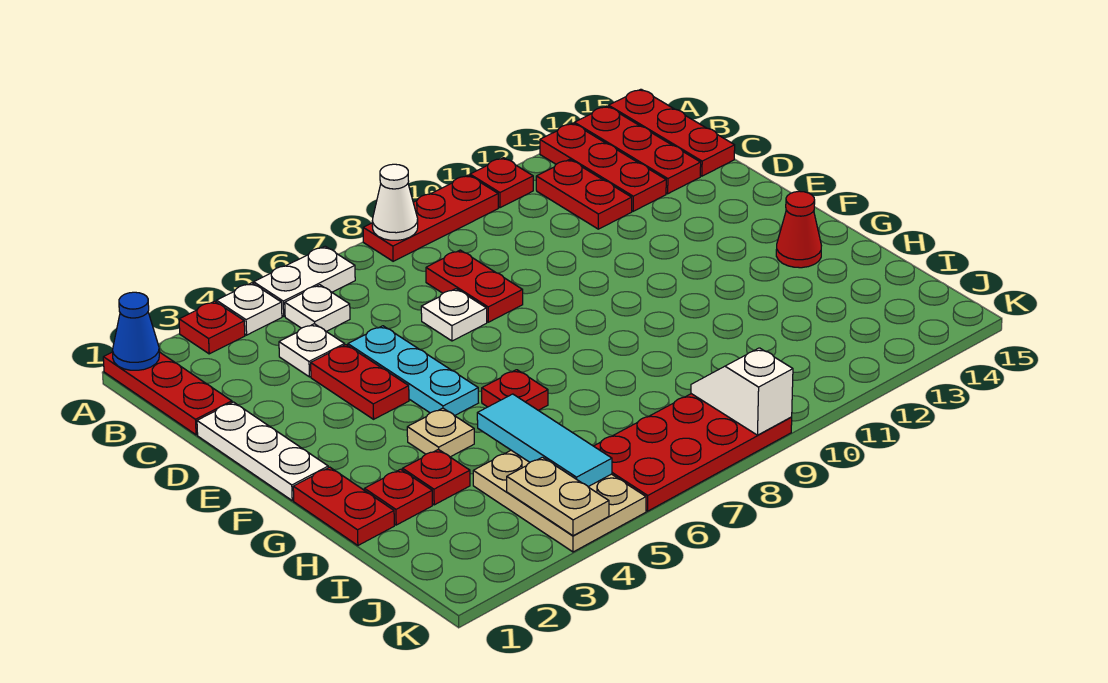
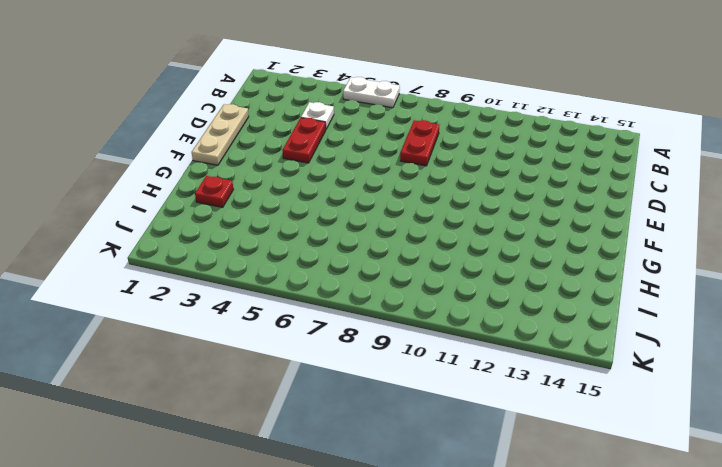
tan 1x3 plate [192,104,249,165] -> white 1x3 plate [197,402,328,501]
none -> red 1x3 plate [103,352,232,435]
none -> red 1x1 plate [179,301,245,354]
none -> white 1x1 plate [217,283,282,335]
none -> red 1x3 plate [363,175,498,261]

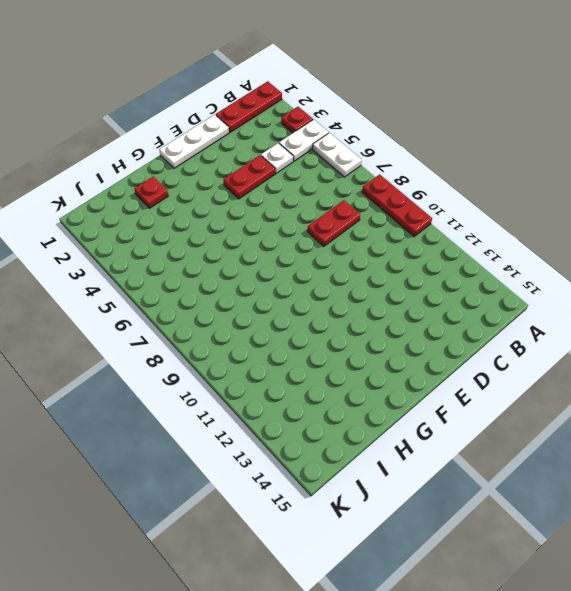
white 1x2 plate [279,119,329,161] -> white 1x1 plate [217,283,282,335]
none -> red 1x1 plate [470,158,533,208]
none -> red 1x3 plate [540,123,666,211]
none -> red 1x3 plate [574,106,701,194]
none -> red 1x3 plate [609,89,735,176]

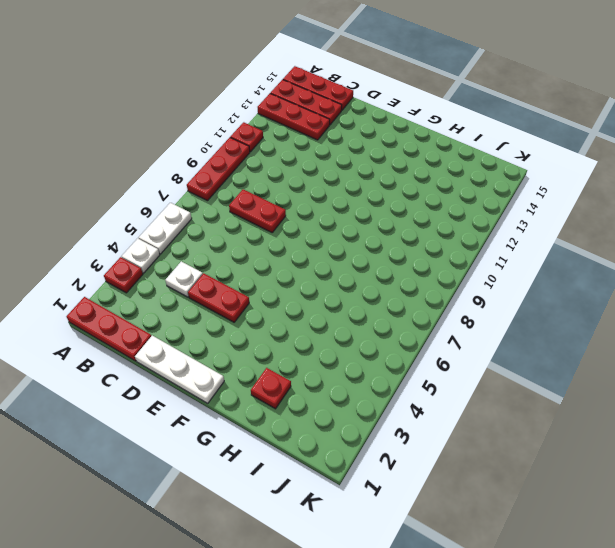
none -> white 1x1 plate [285,285,350,331]
none -> red 1x2 plate [536,160,632,229]
none -> cyan 1x3 plate [348,326,478,416]
none -> white 1x1 plate [421,289,487,341]

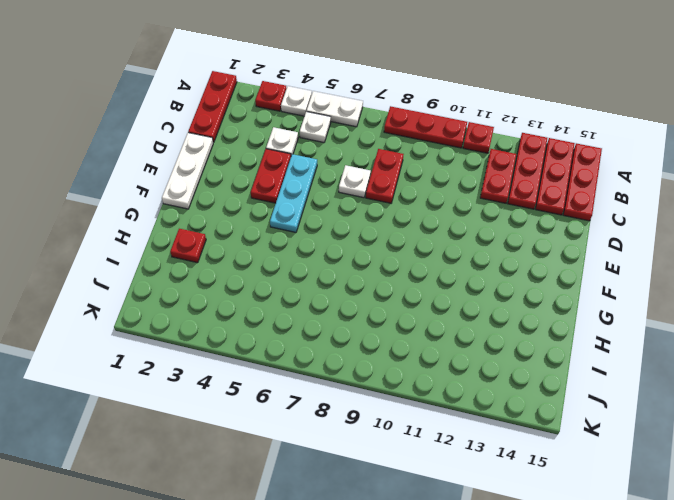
none -> red 1x2 plate [293,467,394,545]
none -> tan 1x1 plate [407,408,474,457]
none -> red 1x1 plate [482,370,548,410]
none -> red 1x1 cone [776,191,821,268]

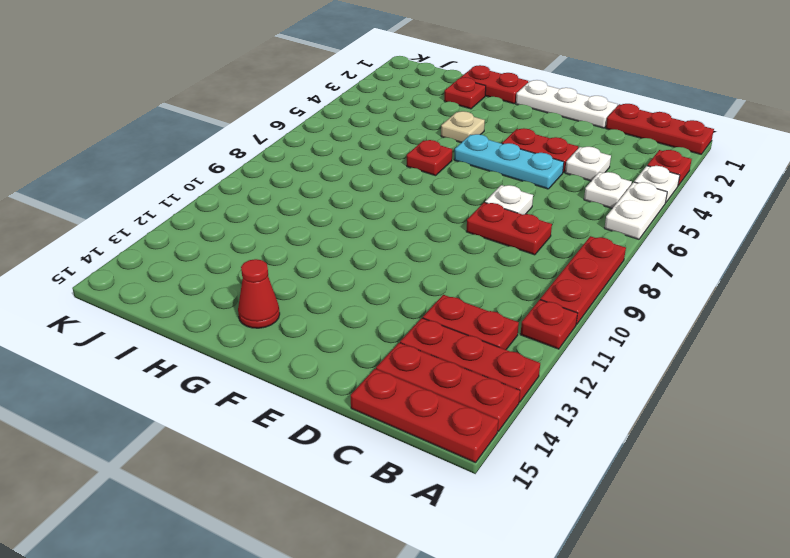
none -> red 1x1 plate [402,449,470,505]
none -> tan 2x3 plate [473,450,646,552]
none -> red 2x4 plate [594,394,792,511]
none -> blue 1x1 cone [112,292,159,370]

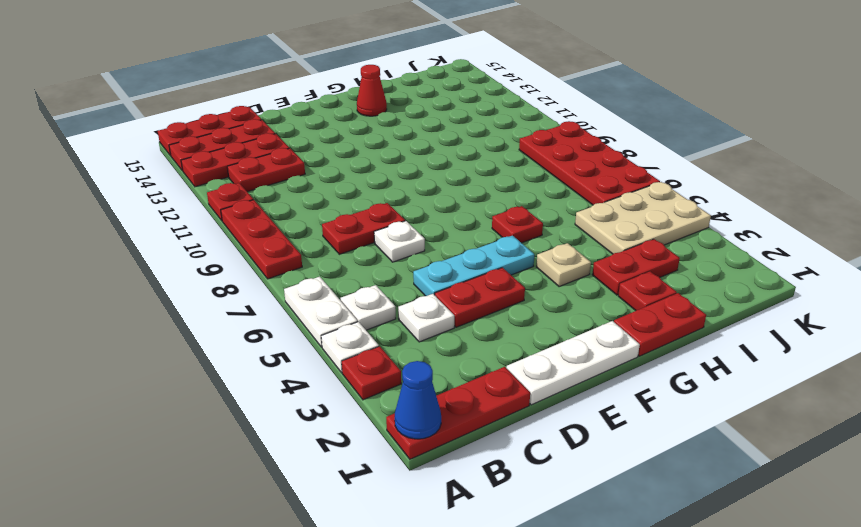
red 1x2 plate [592,239,680,295] -> red 1x1 plate [402,449,470,505]
none -> white 1x1 cone [372,164,418,240]
none -> cyan 1x3 tile [477,394,612,487]
none -> tan 1x2 plate [507,457,609,536]
none -> white 1x2 slope [691,348,793,435]

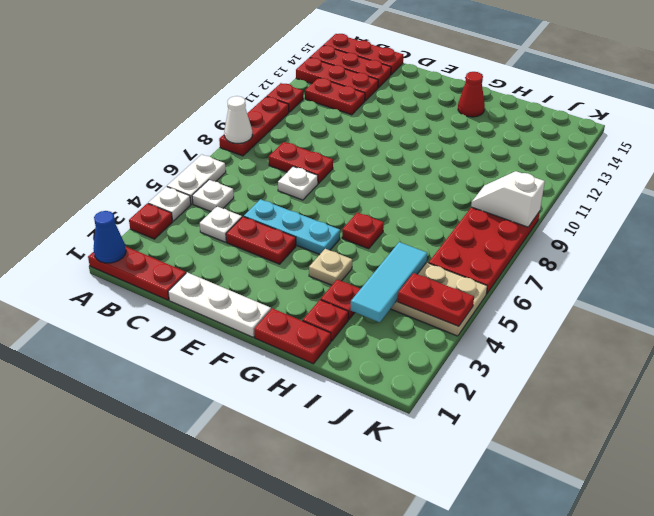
cyan 1x3 tile [351,242,427,322] -> cyan 1x3 tile turned to [477,394,612,487]
red 1x2 plate [398,273,474,326] -> tan 1x2 plate [507,457,609,536]

